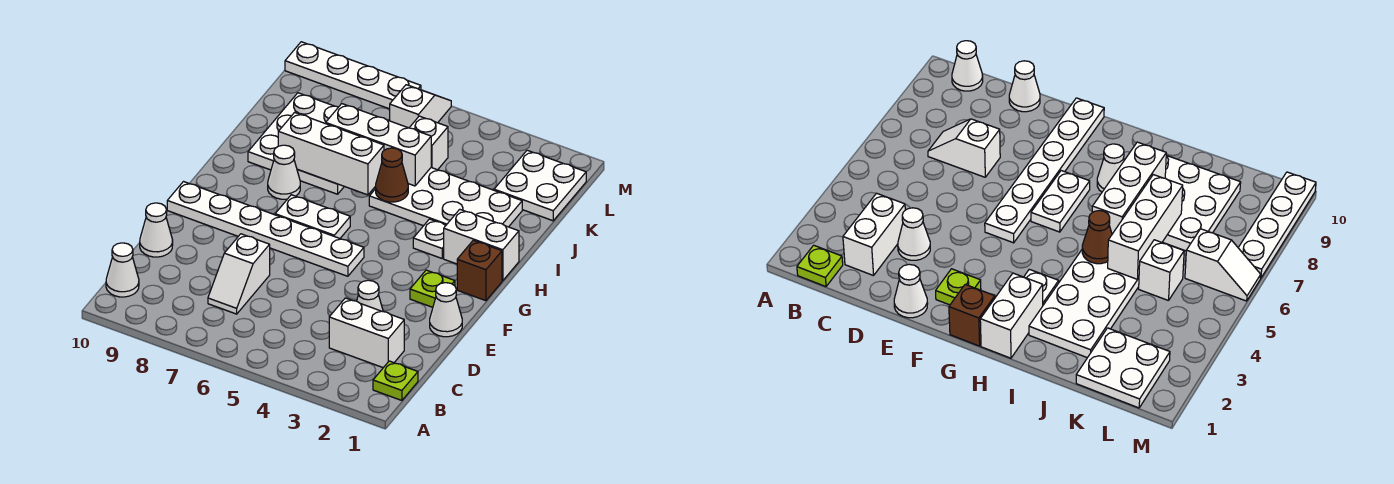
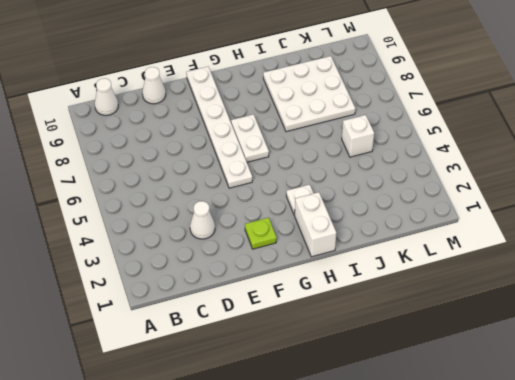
none -> lime 1x1 plate [373,361,418,400]
none -> white 1x2 brick [329,298,404,368]
none -> white 1x2 slope [208,234,270,314]

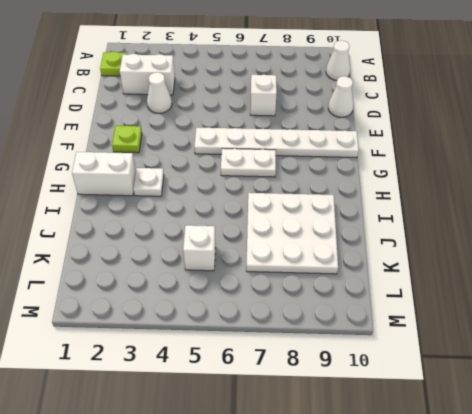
none -> white 1x1 cone [430,283,462,337]
none -> brown 1x1 brick [457,240,502,301]
none -> white 1x1 cone [268,145,300,199]

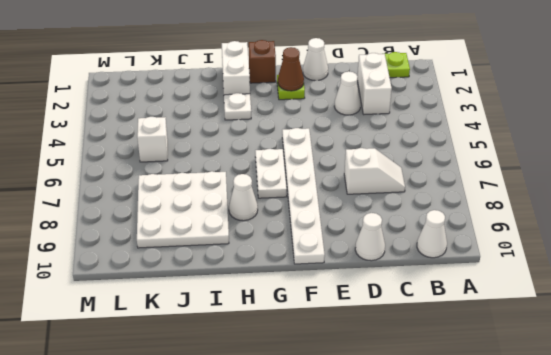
brown 1x1 cone [278,47,304,91] -> brown 1x1 cone moved to [376,148,408,202]
none -> white 2x4 plate [369,168,522,227]
none -> white 2x2 plate [494,150,586,221]
none -> white 1x2 slope [390,85,451,128]

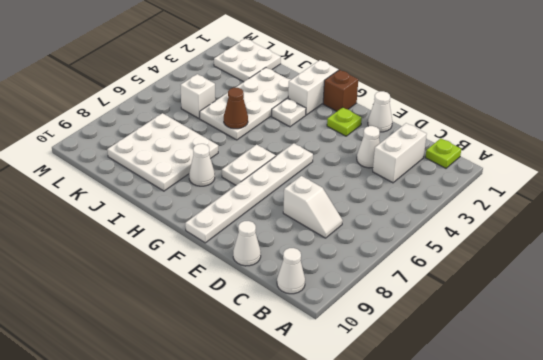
none -> white 1x2 slope [390,85,451,128]
none -> white 1x4 plate [285,42,421,109]
none -> white 1x3 brick [278,112,384,195]

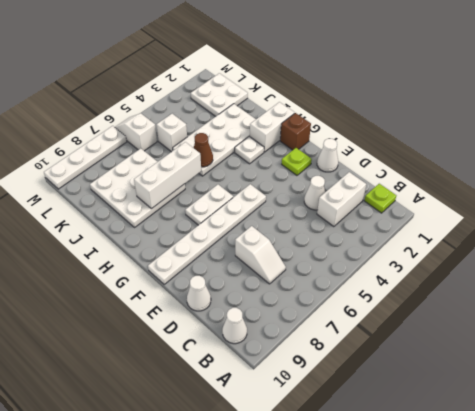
none -> white 1x1 cone [268,145,300,199]
none -> white 1x3 brick [326,104,431,186]

